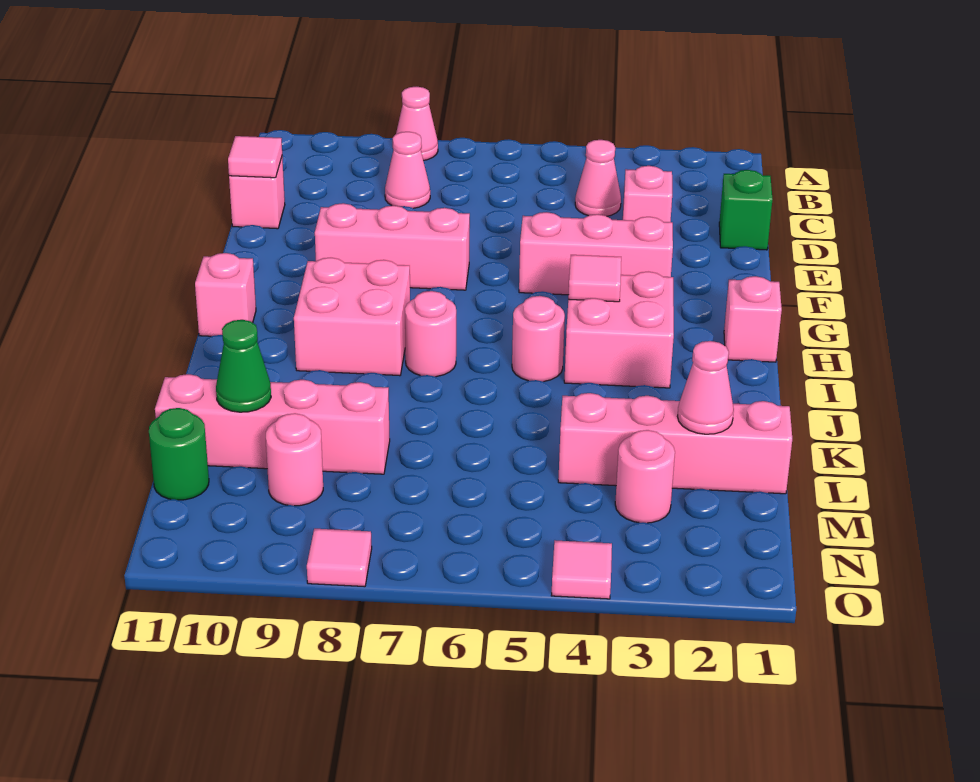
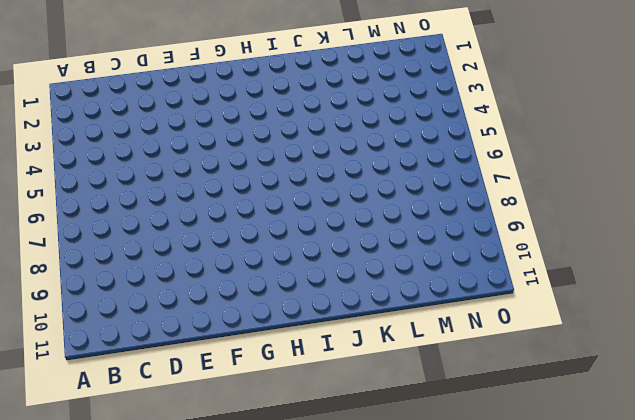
none -> pink 1x1 cone [396,87,438,161]
none -> pink 1x1 cone [575,140,621,216]
none -> pink 1x1 cone [385,132,430,208]

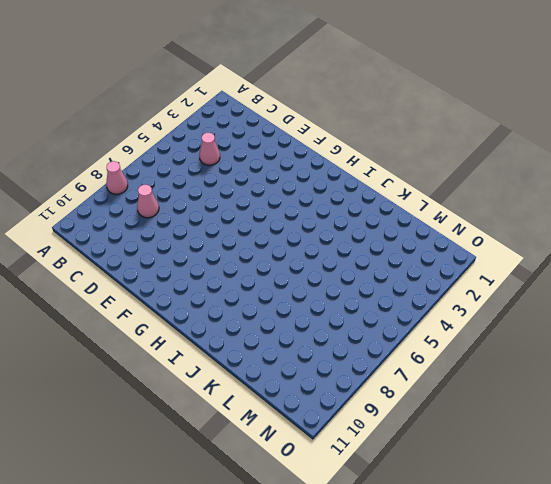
none -> green 1x1 brick [719,170,772,250]
none -> pink 1x1 brick [623,166,672,222]
none -> pink 1x1 brick [229,157,285,229]

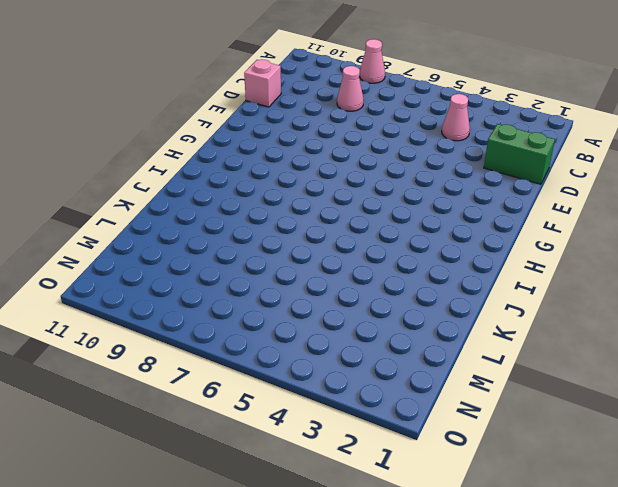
green 1x2 brick [484,124,555,184] -> green 1x1 brick [719,170,772,250]
none -> pink 1x1 brick [623,166,672,222]
none -> pink 1x3 brick [519,212,673,295]
none -> pink 1x3 brick [315,203,470,290]

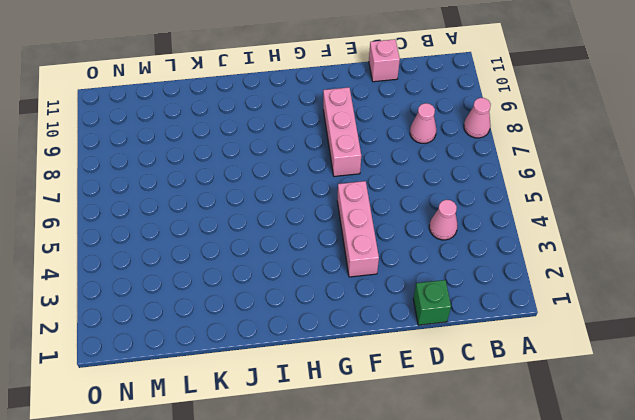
none -> pink 1x1 brick [623,166,672,222]
none -> pink 1x1 brick [724,276,782,362]
none -> pink 2x2 brick [564,272,674,388]

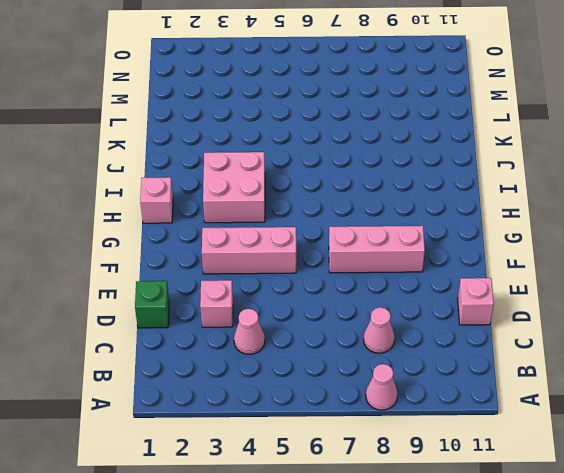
none -> pink 2x2 brick [294,258,410,376]
none -> pink 1x1 brick [195,253,256,336]
none -> pink 1x1 round brick [512,296,565,382]

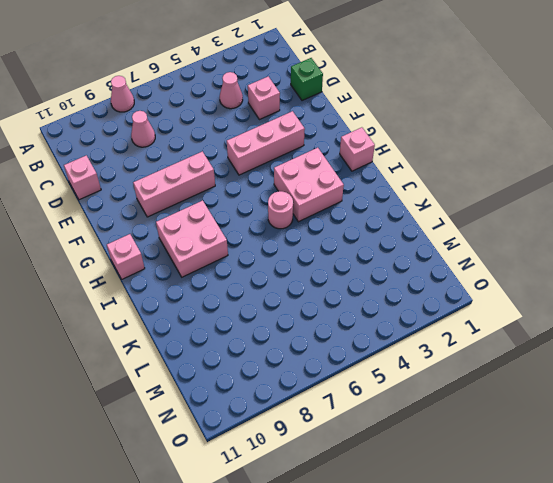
none -> pink 1x1 round brick [405,291,456,377]
none -> pink 1x4 brick [558,393,792,494]
none -> pink 1x4 brick [155,374,390,474]

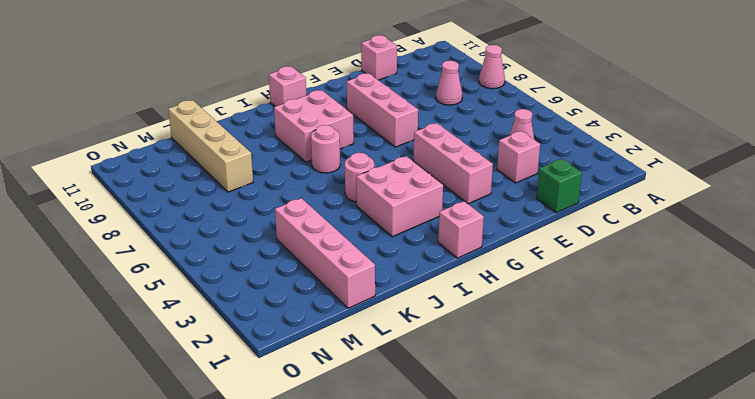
tan 1x4 brick [168,100,253,192] -> pink 1x4 brick [155,374,390,474]
none -> pink 1x1 round brick [615,430,675,523]
none -> pink 1x1 round brick [266,413,323,506]
none -> green 1x1 round brick [149,408,209,500]

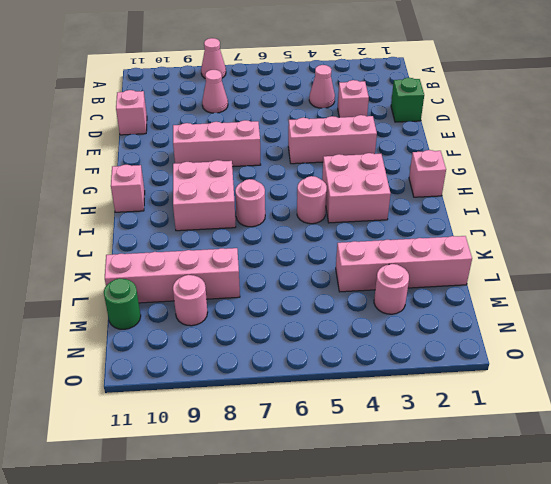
none -> pink 1x1 tile [551,540,612,599]
none -> pink 1x1 tile [307,529,372,587]
none -> pink 1x1 tile [228,136,282,178]

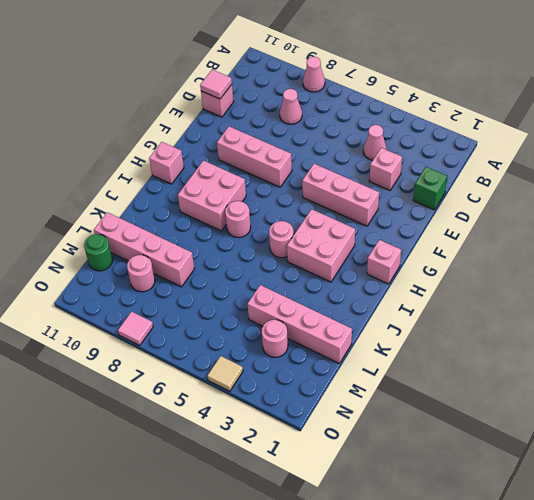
tan 1x1 tile [207,356,243,391] -> pink 1x1 tile [551,540,612,599]
none -> pink 1x1 tile [568,255,621,302]
none -> pink 1x1 cone [677,341,734,434]
none -> green 1x1 cone [216,320,271,412]

